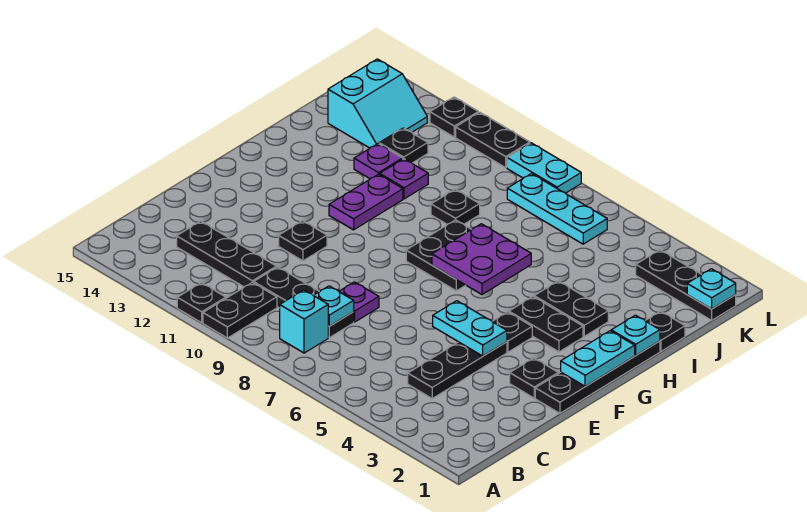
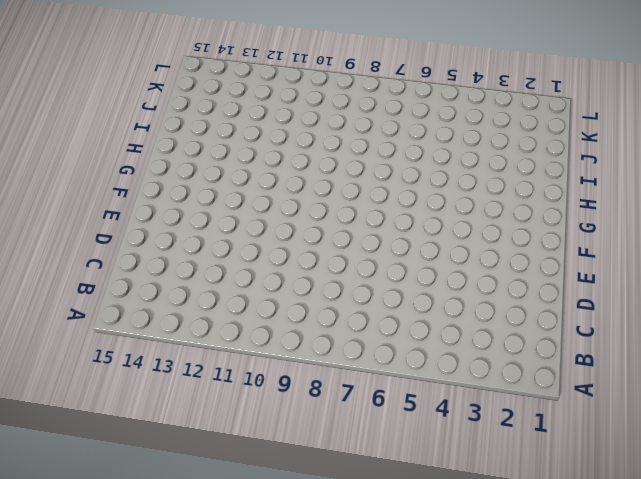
none -> black 1x2 plate [203,282,277,338]
none -> black 1x1 plate [177,283,226,323]
none -> cyan 1x1 brick [280,290,328,353]
none -> black 1x3 plate [408,342,507,398]

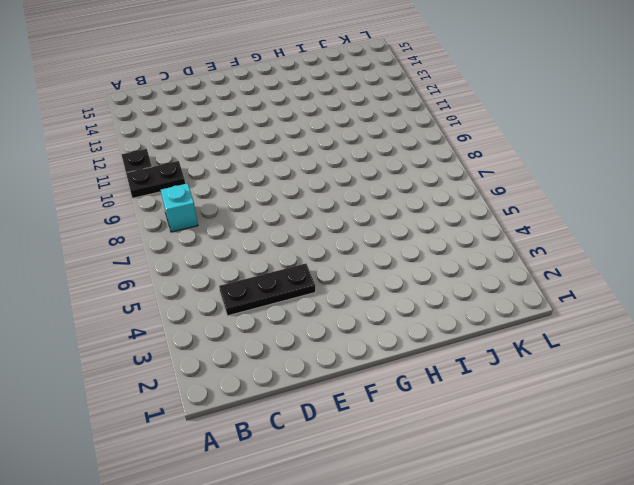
none -> black 1x3 plate [254,267,354,338]
none -> black 1x3 plate [177,221,276,287]
none -> purple 1x1 plate [339,282,379,322]
none -> black 1x4 plate [535,341,660,413]

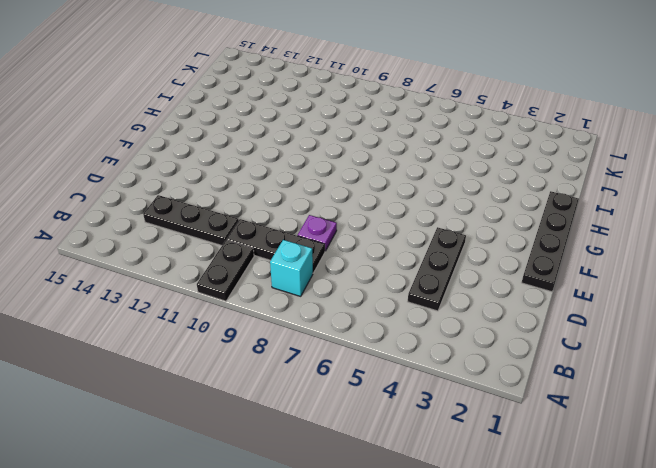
none -> black 1x1 plate [177,283,226,323]
none -> black 1x1 plate [510,358,558,398]
none -> black 1x1 plate [279,221,327,261]
none -> black 1x1 plate [492,312,532,352]

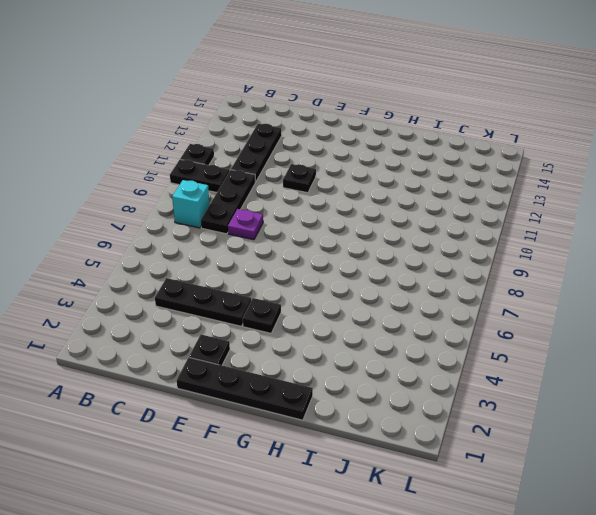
none -> black 1x2 plate [509,297,583,352]
none -> black 2x2 plate [406,220,472,291]
none -> purple 1x2 plate [329,174,403,230]
none -> black 1x2 plate [534,281,608,336]

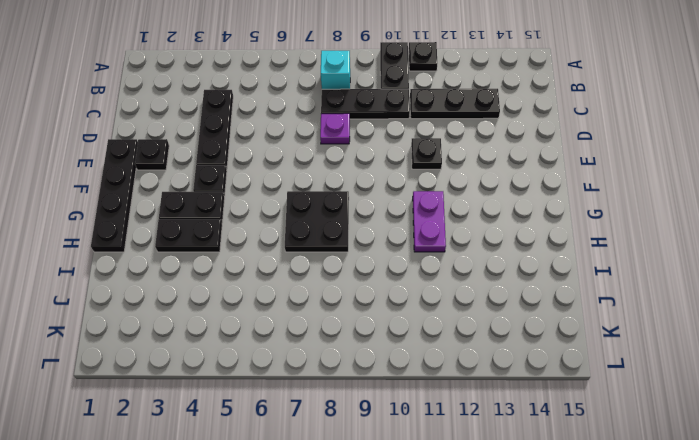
none -> black 1x1 plate [645,311,685,351]
none -> black 1x1 plate [431,189,480,224]
none -> purple 1x1 plate [380,159,428,199]
none -> purple 1x1 plate [354,144,403,179]

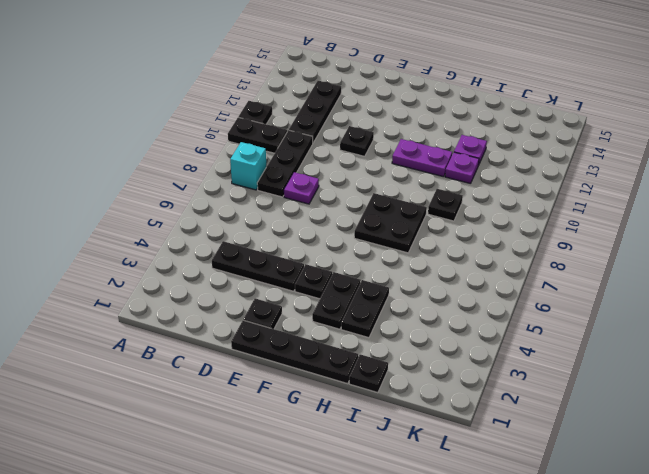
none -> black 1x1 plate [379,128,428,163]
none -> cyan 2x2 slope [328,59,427,148]
none -> black 1x3 plate [636,250,736,320]
none -> cyan 1x3 plate [507,174,607,244]

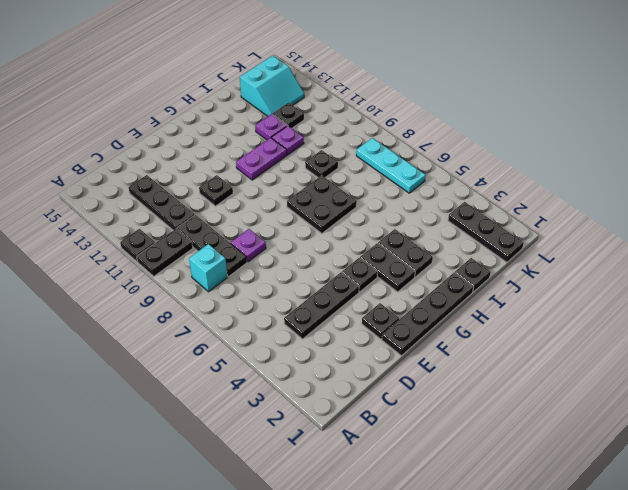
none -> cyan 1x2 plate [507,143,581,193]
none -> black 1x2 plate [456,112,530,168]
none -> black 1x1 plate [430,97,478,137]
none -> cyan 1x1 plate [314,286,354,326]

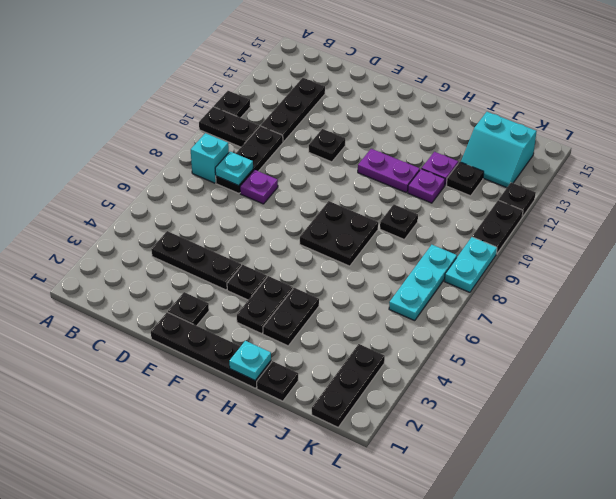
none -> cyan 1x2 plate [433,301,507,356]
none -> cyan 1x2 plate [561,331,635,386]
none -> purple 2x2 plate [432,224,531,295]
none -> cyan 1x1 plate [687,269,736,309]

